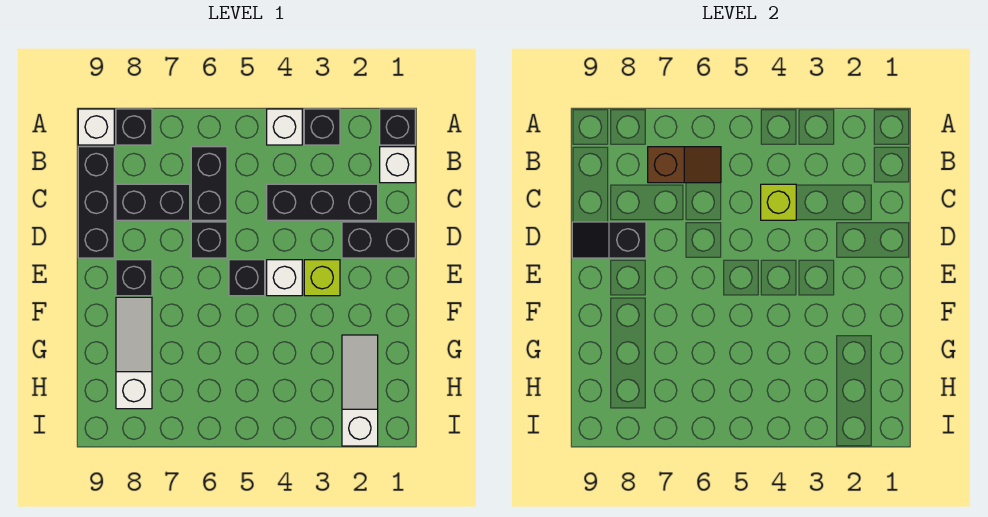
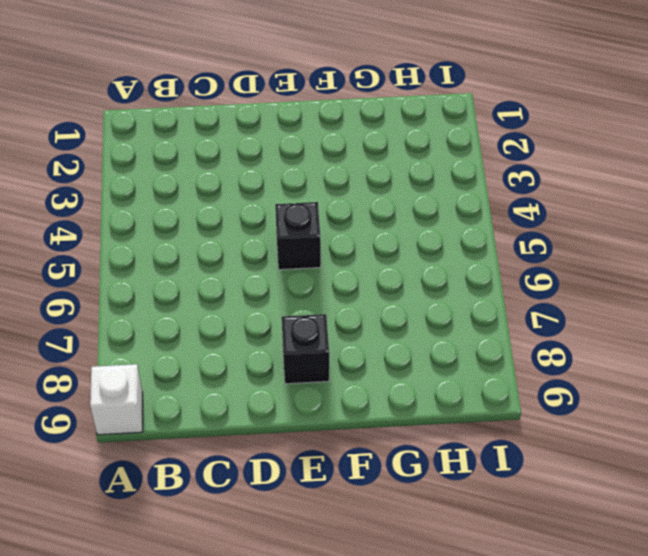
none -> black 1x1 brick [380,109,415,145]
none -> black 1x1 brick [304,109,340,145]
none -> white 1x1 brick [267,109,302,145]

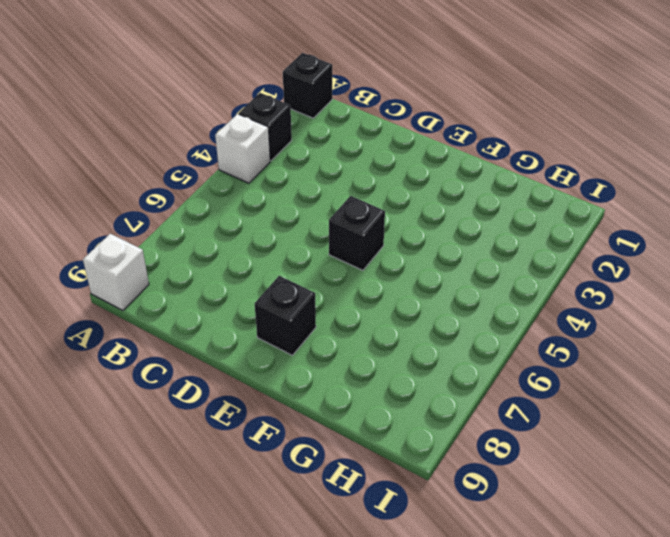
none -> black 1x1 brick [116,109,152,145]
none -> white 1x1 brick [380,147,415,183]
none -> black 1x2 brick [191,147,227,220]

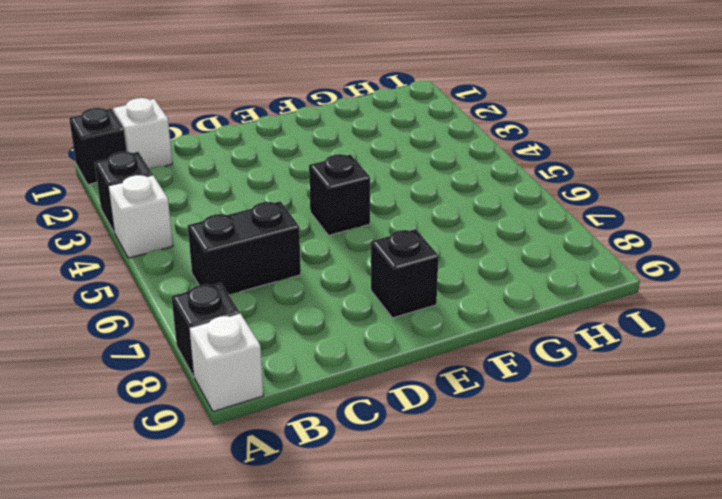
none -> black 1x3 brick [78,147,114,258]
none -> black 1x3 brick [267,184,378,220]
none -> black 1x2 brick [116,184,190,220]

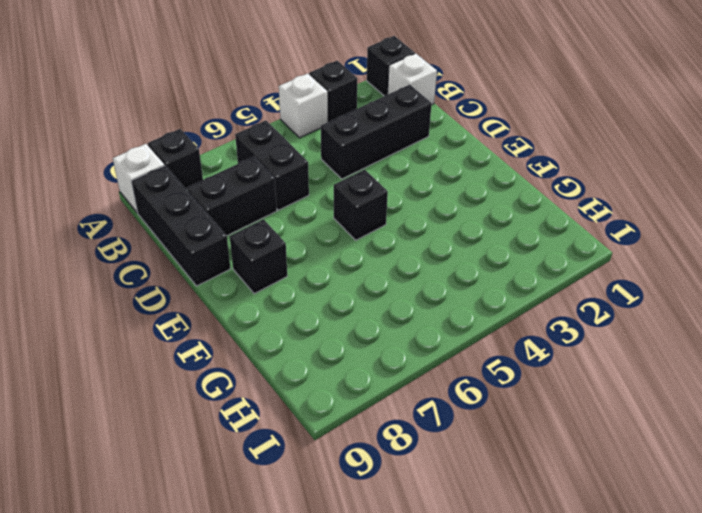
none -> black 1x2 brick [342,222,415,258]
none -> black 1x1 brick [191,222,227,258]
none -> lime 1x1 brick [304,260,340,296]

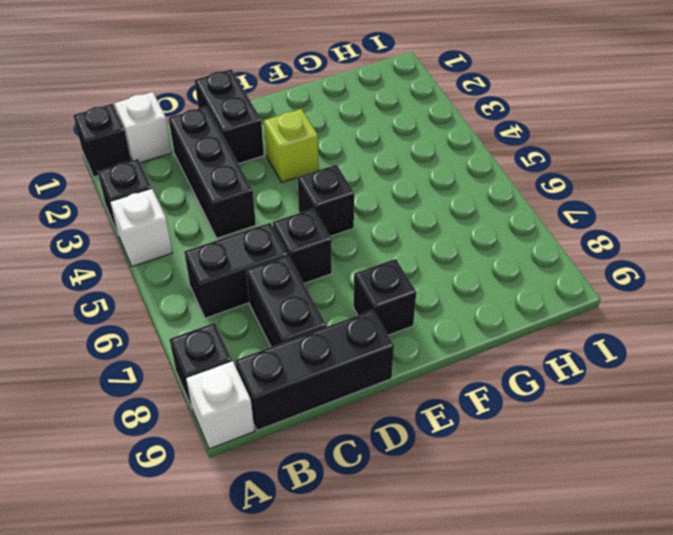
none -> white 1x1 brick [267,260,302,296]
none -> white 1x3 slope [116,297,152,409]
none -> white 1x3 slope [342,335,378,446]

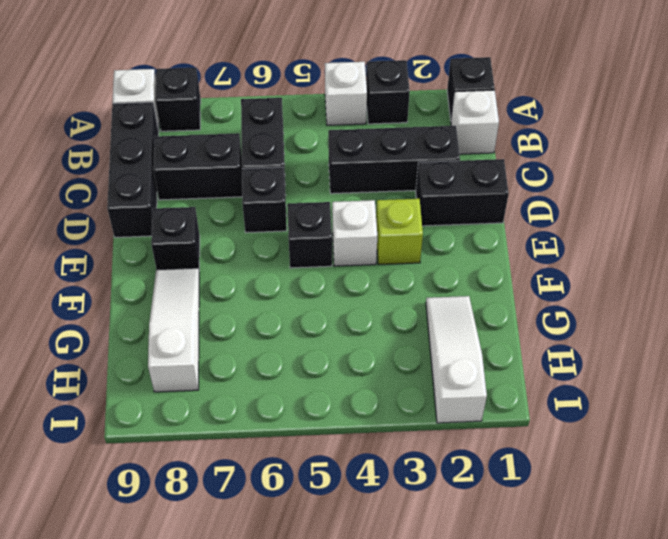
none -> brown 1x2 slope [648,147,721,183]
none -> lime 1x1 brick [761,184,796,220]
none -> black 1x2 slope [572,222,646,258]

